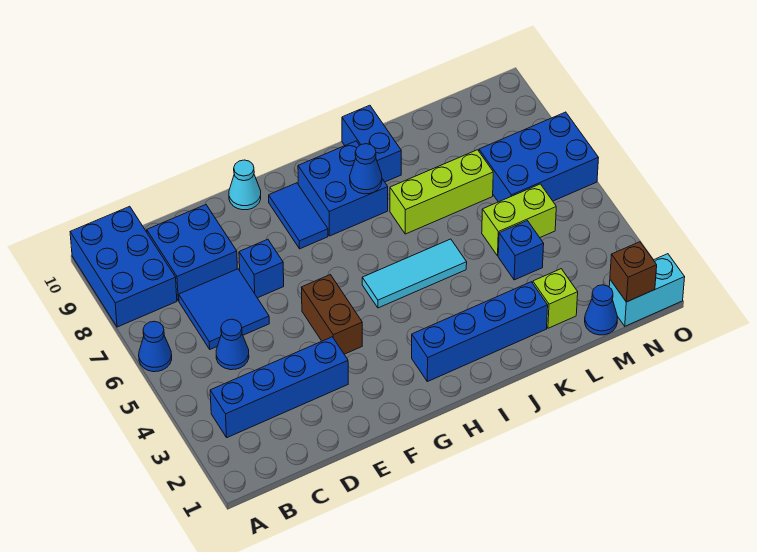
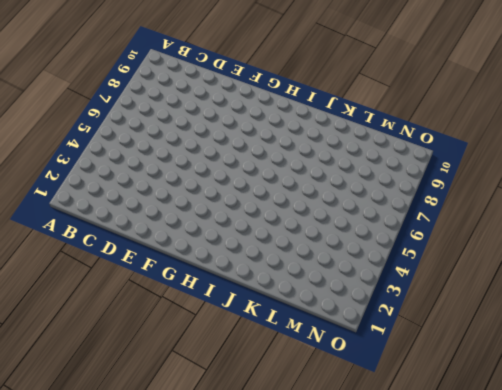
none -> blue 1x1 cone [139,321,172,372]
none -> blue 2x3 brick [70,206,177,327]
none -> blue 1x4 brick [210,337,348,438]

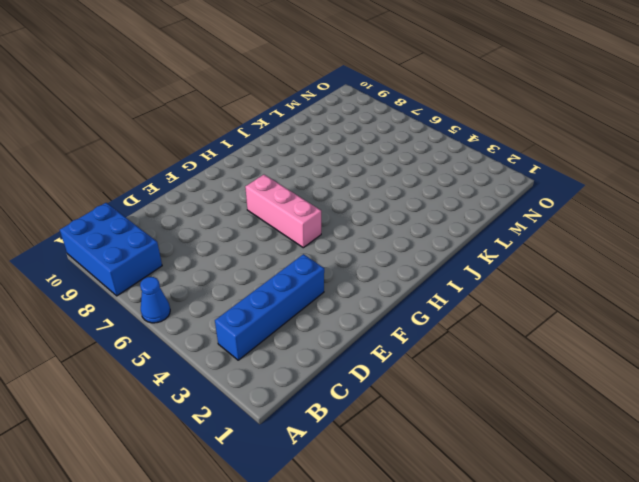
pink 1x3 brick [245,175,321,248] -> none
none -> blue 1x1 cone [216,319,249,370]
none -> blue 2x2 tile [179,269,269,349]
none -> blue 2x2 brick [147,205,237,301]

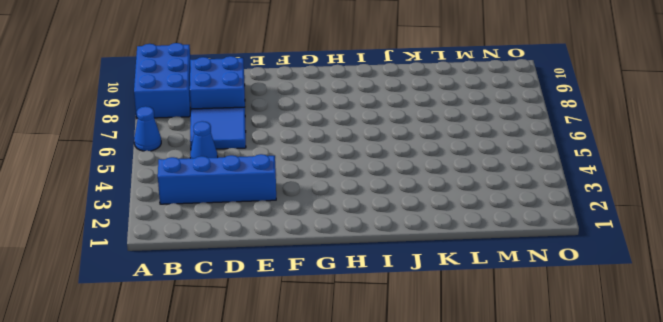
none -> blue 1x1 brick [239,239,284,298]
none -> brown 1x2 brick [301,275,362,354]
none -> cyan 1x1 cone [229,160,261,210]

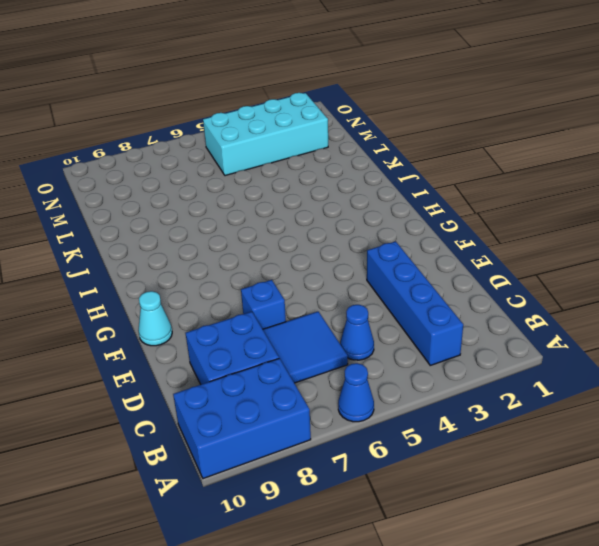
cyan 2x4 brick [203,93,328,176] -> lime 1x2 brick [482,184,556,256]
none -> brown 1x2 brick [301,275,362,354]
none -> blue 1x2 tile [269,183,328,249]
none -> blue 1x4 brick [412,282,548,382]

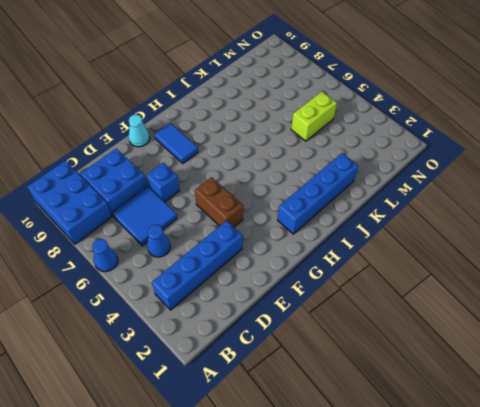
none -> cyan 1x3 tile [362,239,467,308]
none -> blue 2x2 brick [298,141,388,236]
none -> lime 1x3 brick [390,150,493,234]

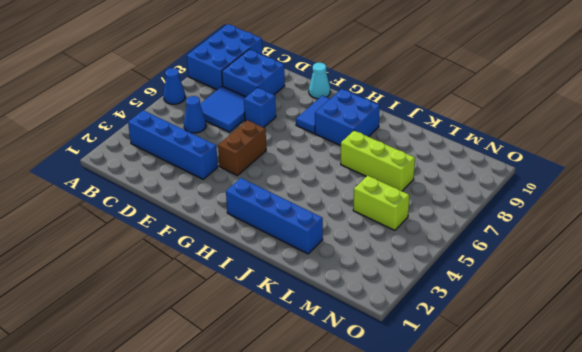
none -> cyan 1x3 tile [362,239,467,308]
none -> blue 1x2 brick [342,105,401,182]
none -> lime 1x1 brick [533,269,578,328]

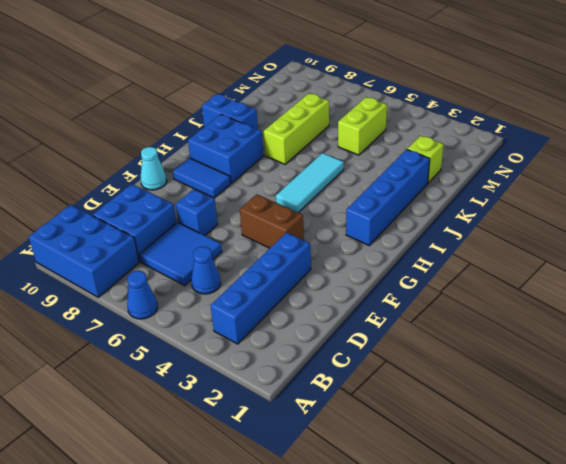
none -> blue 1x1 brick [498,221,544,280]
none -> blue 1x1 cone [585,285,617,335]
none -> blue 2x3 brick [479,112,598,202]

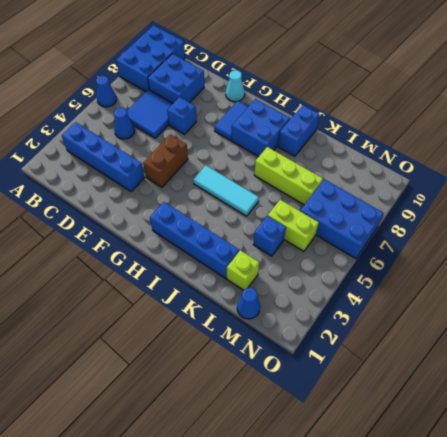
none -> cyan 1x2 brick [609,254,685,326]
none -> blue 1x1 cone [350,144,382,194]
none -> brown 1x1 brick [610,242,657,302]

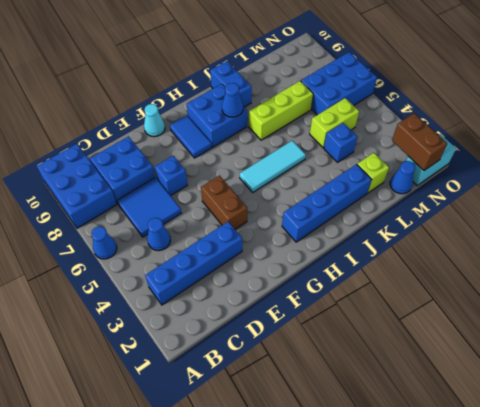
brown 1x2 brick [392,113,447,170] -> brown 1x1 brick [610,242,657,302]

